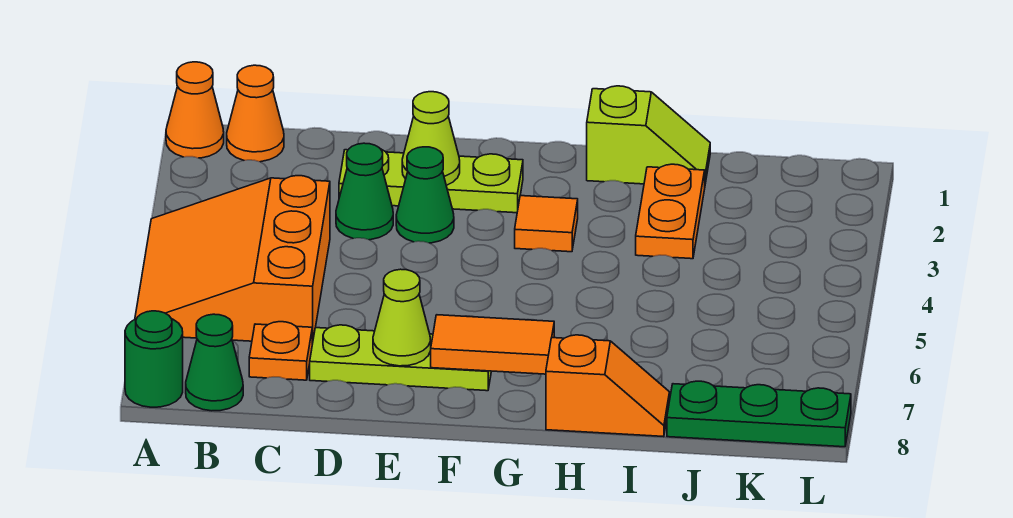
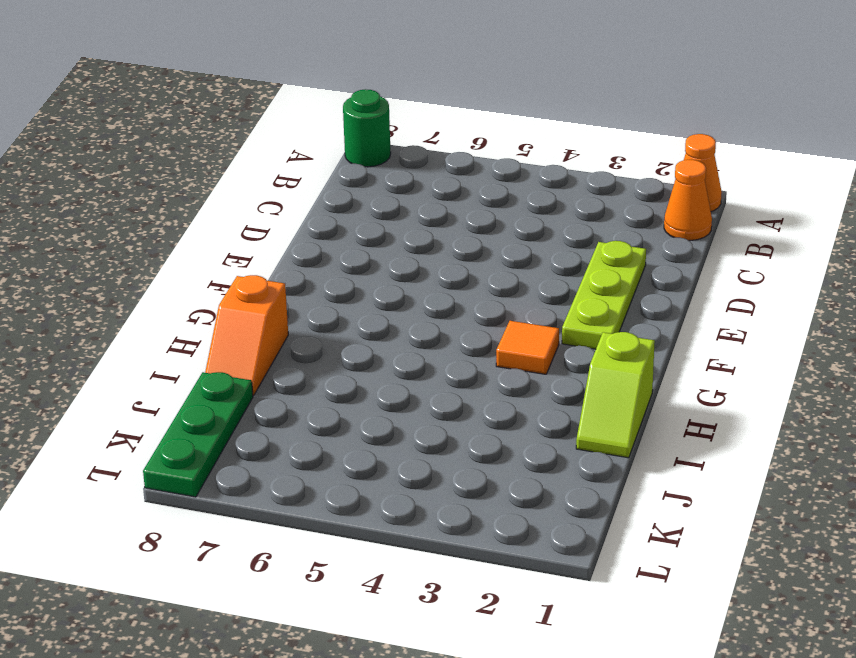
none -> orange 3x3 slope [135,176,330,344]
none -> green 1x1 cone [186,314,243,411]
none -> orange 1x1 plate [249,322,312,380]

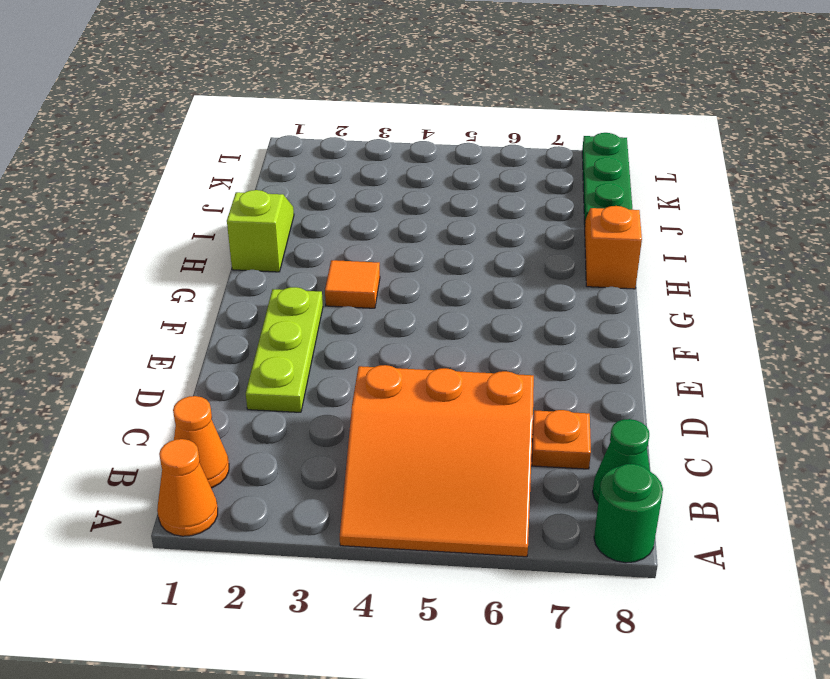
none -> green 1x1 cone [336,143,393,240]
none -> lime 1x3 plate [310,325,491,391]
none -> green 1x1 cone [396,147,454,243]

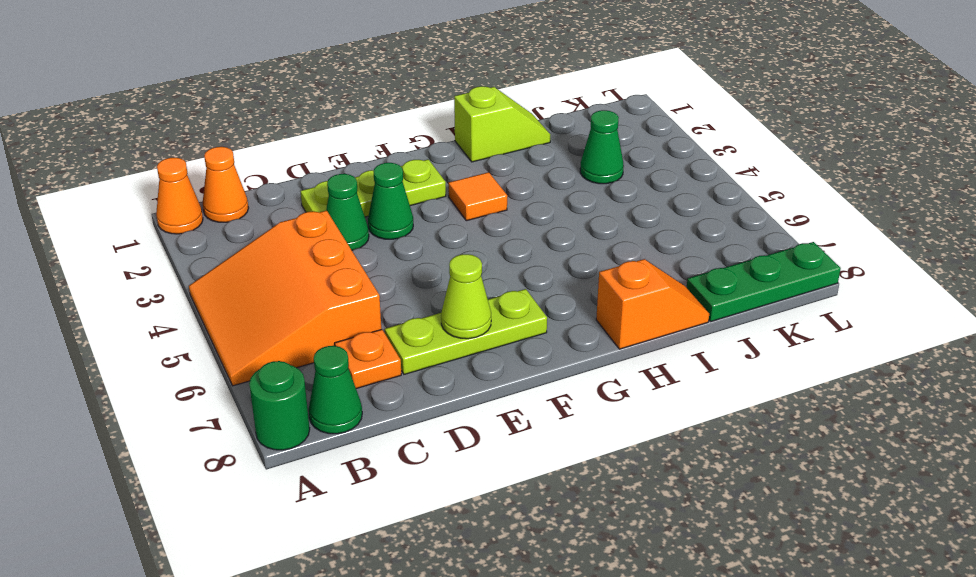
green 1x1 cone [580,110,624,184] -> none
none -> orange 1x2 plate [636,164,705,259]
none -> lime 1x1 cone [402,92,460,185]
none -> orange 1x2 tile [431,315,554,374]

